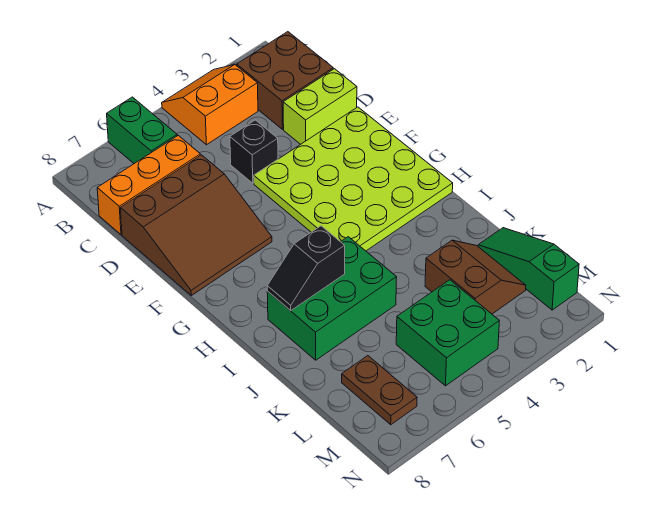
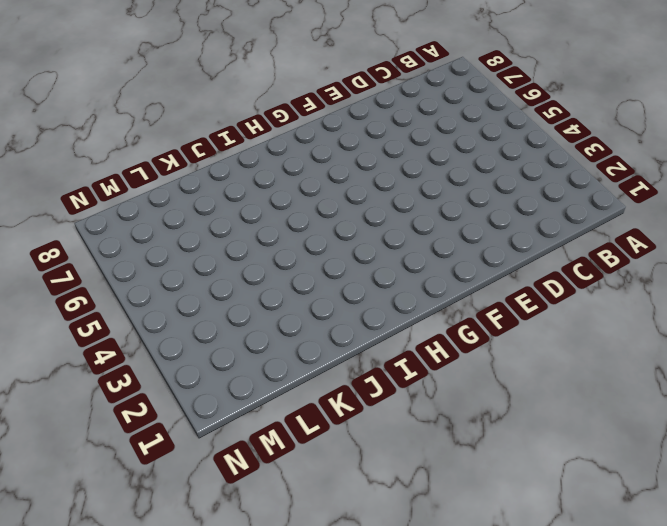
none -> orange 2x2 slope [162,65,258,145]
none -> green 1x2 brick [107,97,177,164]
none -> brown 2x2 brick [237,32,333,129]

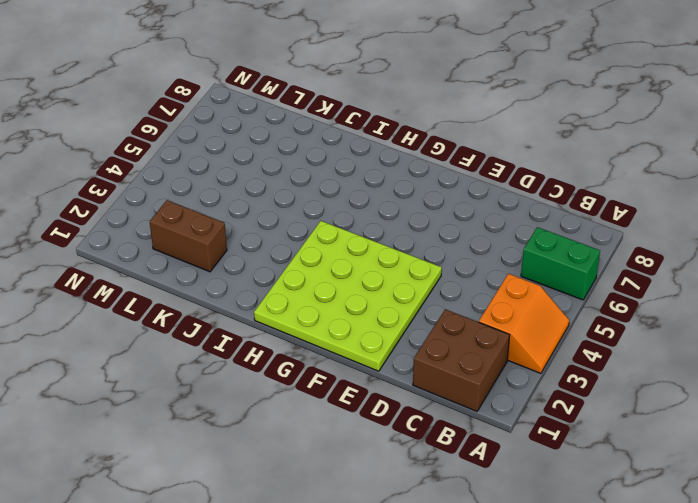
brown 1x2 brick [150,200,227,272] -> brown 2x2 slope [425,240,526,314]
none -> orange 1x3 brick [97,136,200,235]
none -> lime 1x2 brick [283,69,357,144]
none -> black 1x1 brick [230,120,278,183]

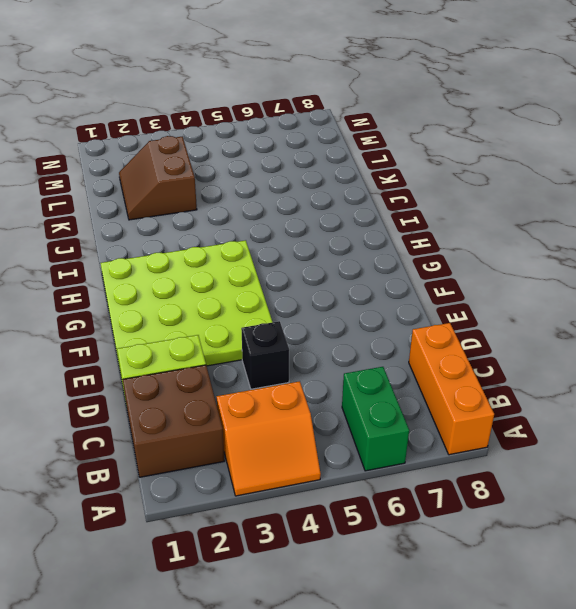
orange 1x3 brick [409,323,494,455] -> orange 1x3 brick turned to [97,136,200,235]
none -> brown 3x3 slope [121,155,272,295]
none -> green 2x3 brick [267,237,397,360]
none -> green 1x3 slope [478,228,579,310]

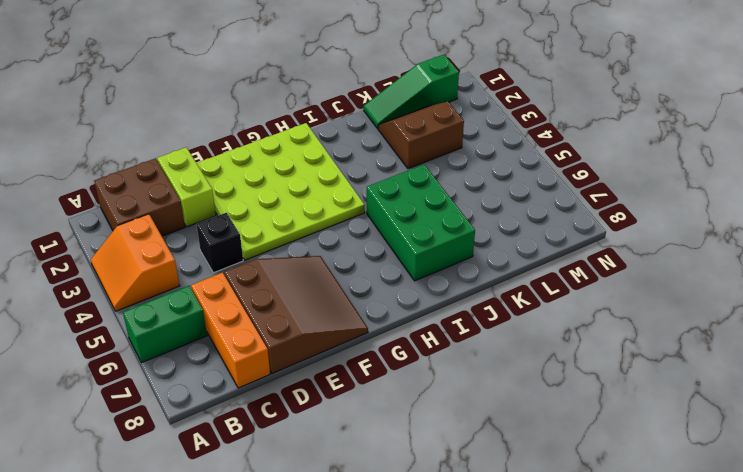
none -> green 2x2 brick [396,280,499,386]
none -> brown 1x2 plate [342,356,417,425]
none -> black 1x2 slope [267,226,345,311]

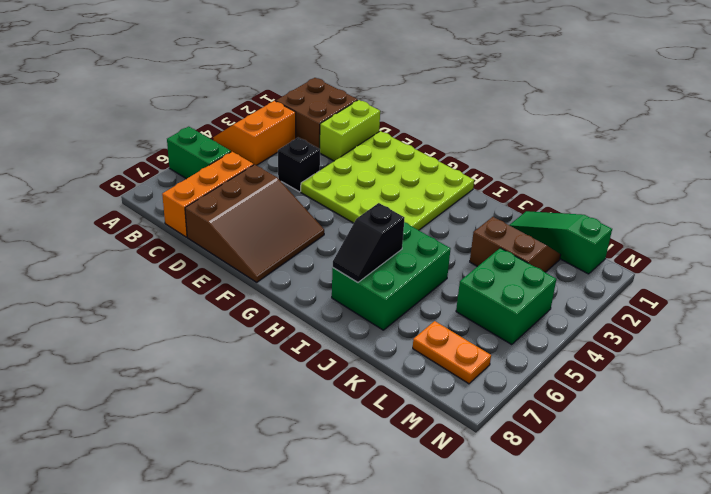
orange 1x2 plate [413,321,491,384] -> brown 1x2 plate [342,356,417,425]

